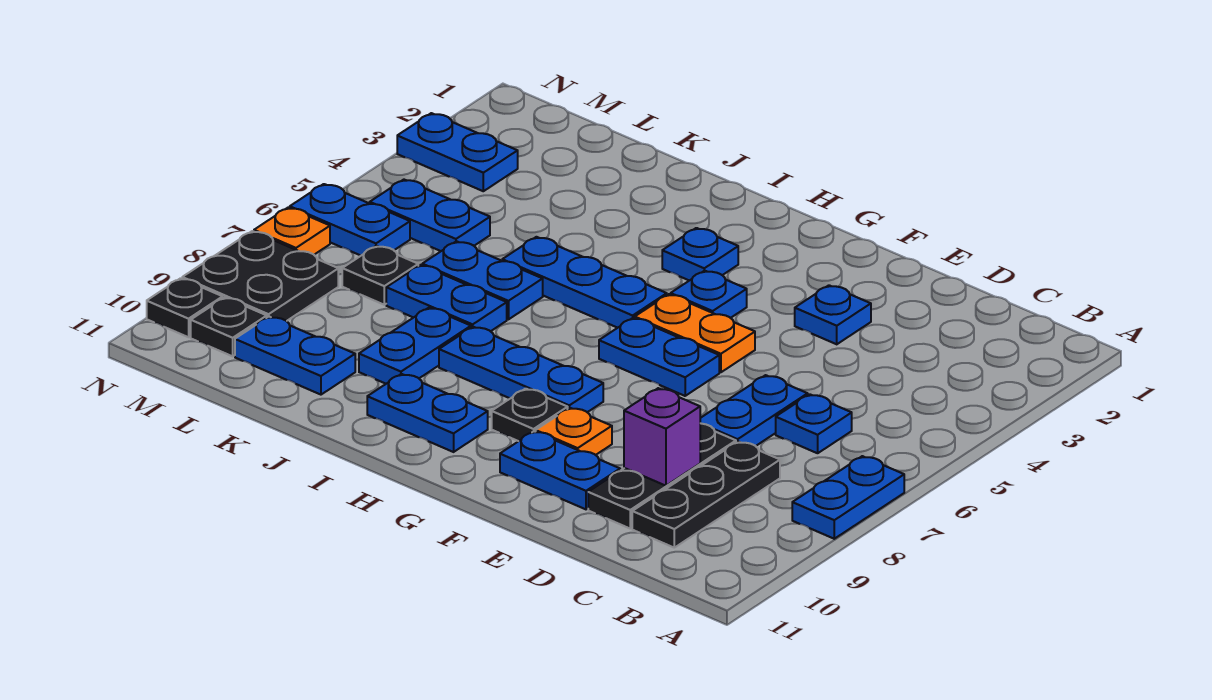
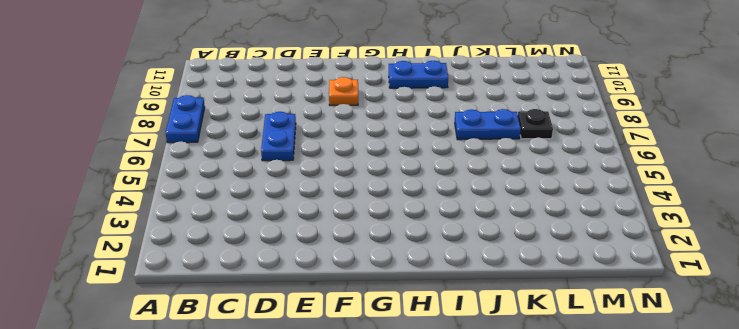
none -> blue 1x1 plate [776,394,852,453]
none -> black 1x3 plate [632,442,780,548]
none -> black 1x3 plate [588,423,736,528]

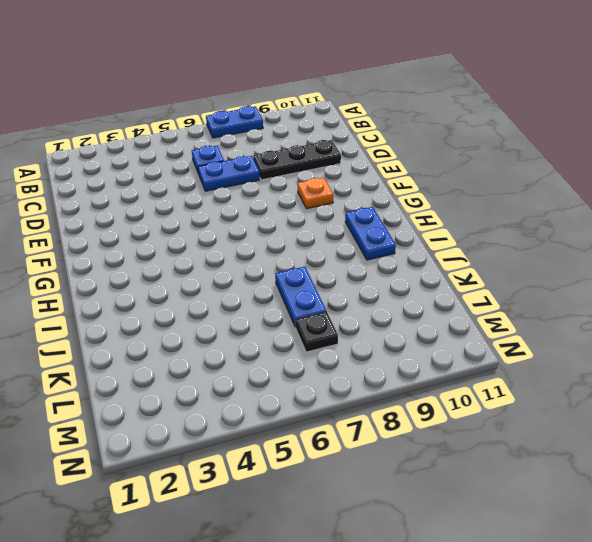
none -> black 1x3 plate [632,442,780,548]
none -> blue 1x1 plate [795,285,871,344]
none -> blue 1x2 plate [500,431,620,509]

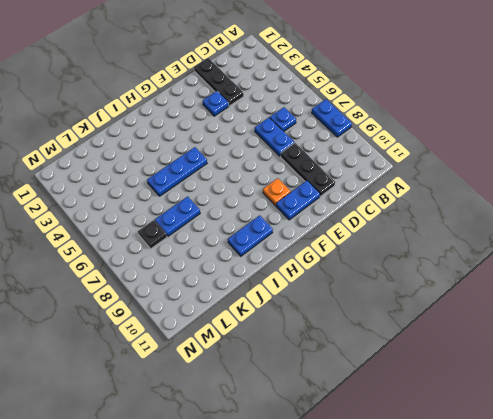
black 1x3 plate [194,58,244,106] -> black 1x3 plate moved to [632,442,780,548]
none -> orange 1x2 plate [635,294,755,372]
none -> blue 1x2 plate [599,318,719,396]
none -> blue 1x1 plate [671,271,747,318]

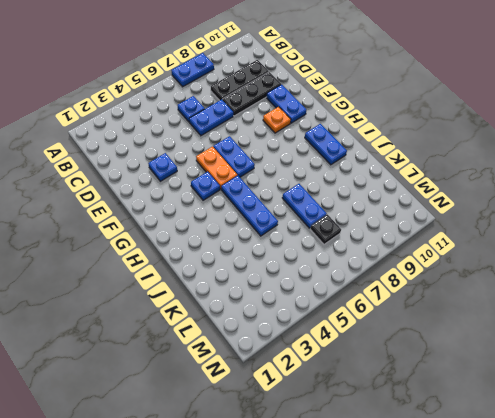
none -> blue 1x3 plate [439,327,603,412]
none -> black 1x1 plate [492,389,568,441]
none -> blue 1x1 plate [662,228,738,281]

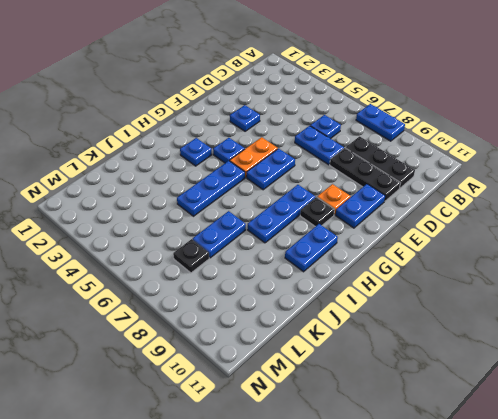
none -> blue 1x2 plate [422,241,543,319]
none -> blue 1x2 plate [359,308,471,384]
none -> blue 1x2 plate [235,317,355,395]

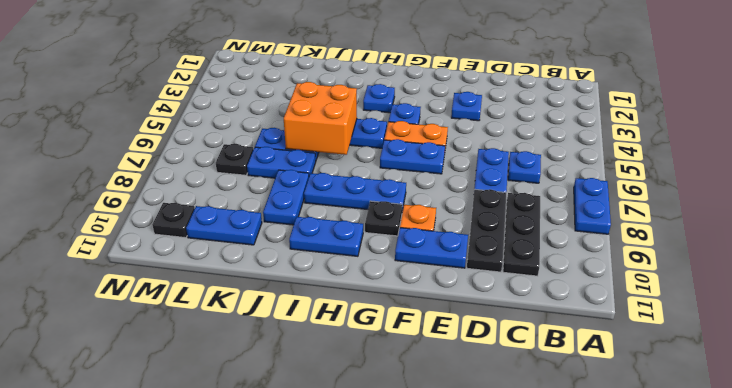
orange 2x2 brick [284,82,357,155] -> none
none -> blue 1x2 plate [370,180,490,251]
none -> blue 1x2 plate [397,113,518,191]
none -> blue 1x2 plate [290,184,410,256]

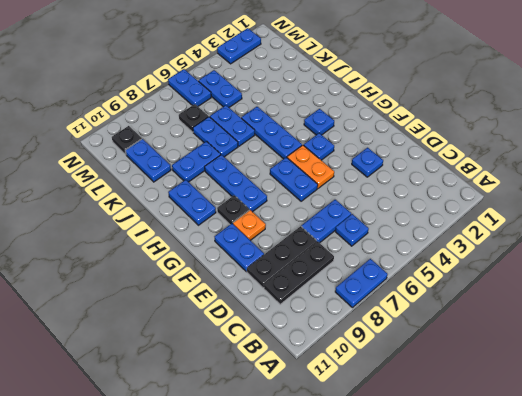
blue 1x2 plate [217,28,261,64] -> blue 1x2 plate turned to [397,113,518,191]
none -> black 2x2 plate [182,231,338,321]
none -> orange 1x1 plate [254,208,330,255]
none -> black 1x1 plate [147,278,223,337]

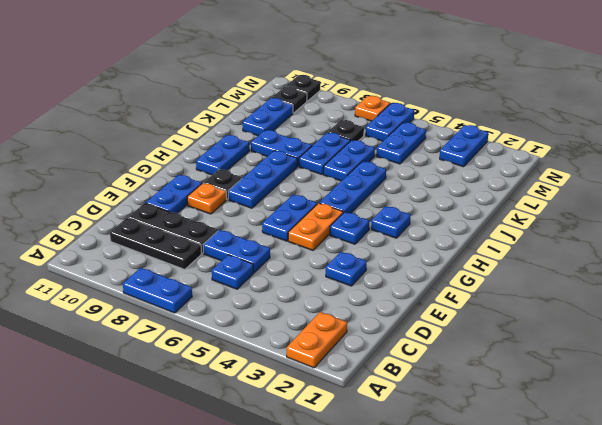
orange 1x2 plate [287,312,347,368] -> none
none -> black 2x2 plate [182,231,338,321]
none -> purple 1x1 brick [624,388,700,486]

